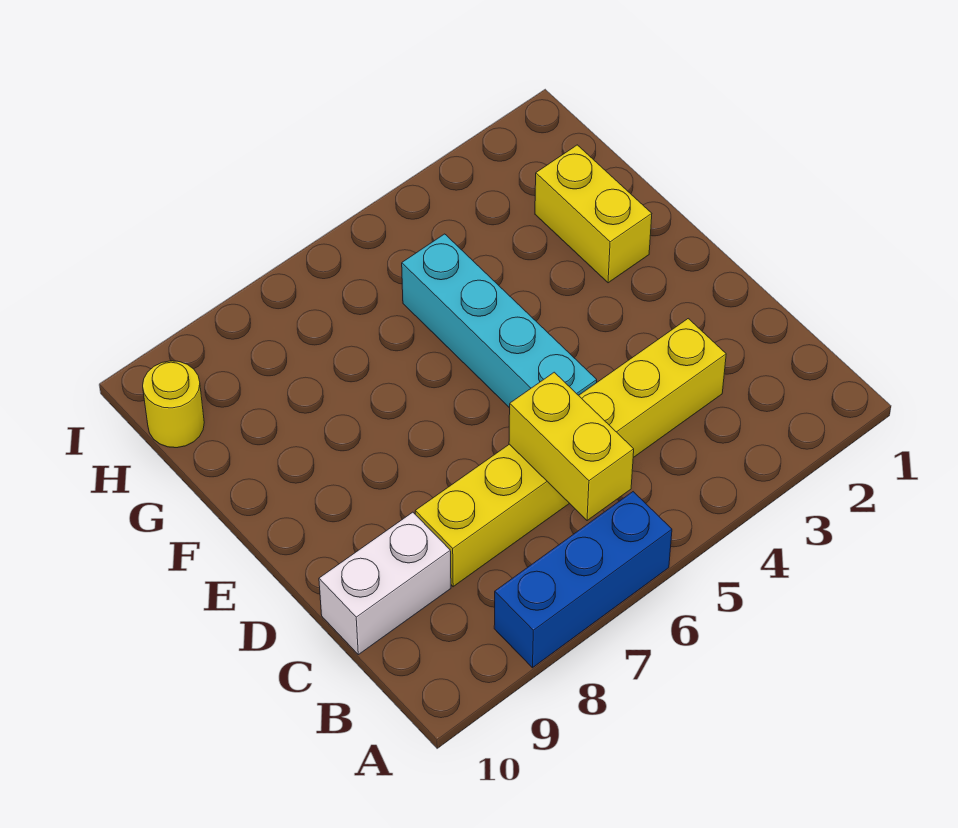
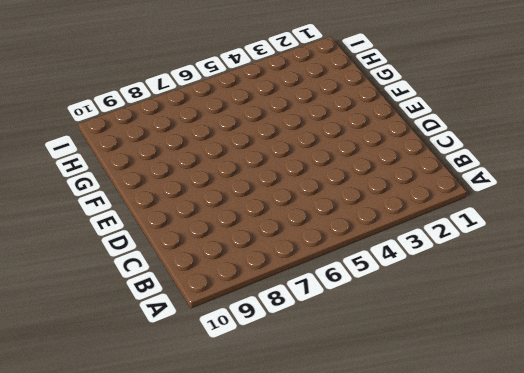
none -> blue 1x3 brick [494,492,672,668]
none -> yellow 1x6 brick [415,319,726,587]

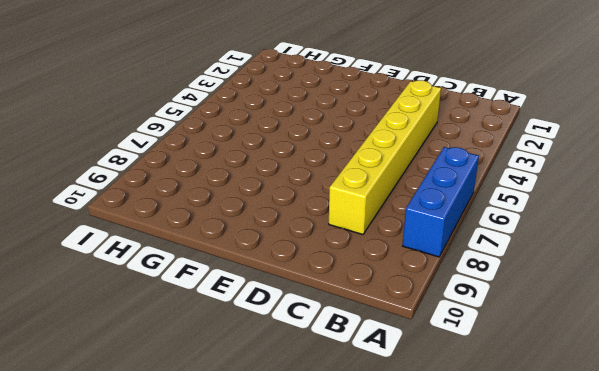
none -> white 1x2 brick [319,512,451,655]
none -> cyan 1x4 brick [402,234,597,408]

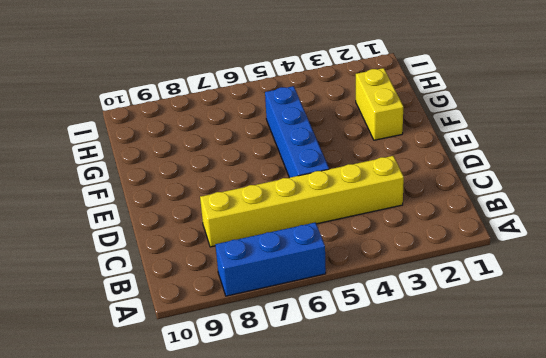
blue 1x4 brick [265,86,329,178] -> cyan 1x4 brick [402,234,597,408]
none -> white 1x2 brick [319,512,451,655]
none -> yellow 1x1 round brick [143,361,204,448]

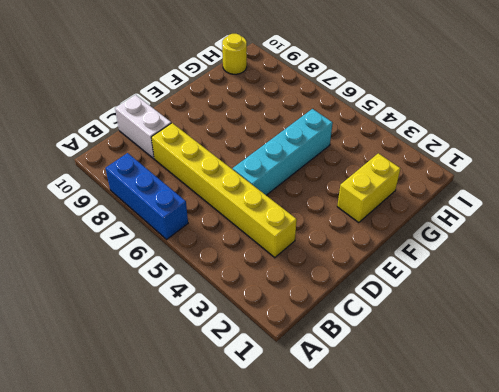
none -> yellow 1x2 brick [509,372,634,521]

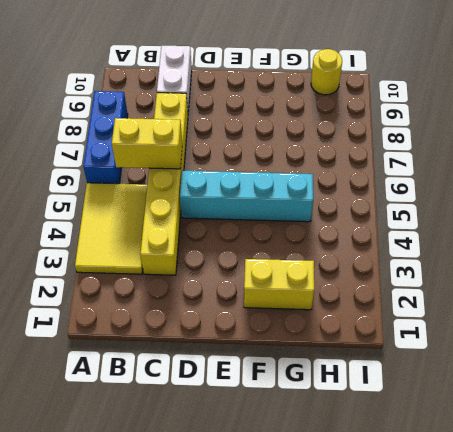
yellow 2x3 tile [75,183,147,274] -> none

